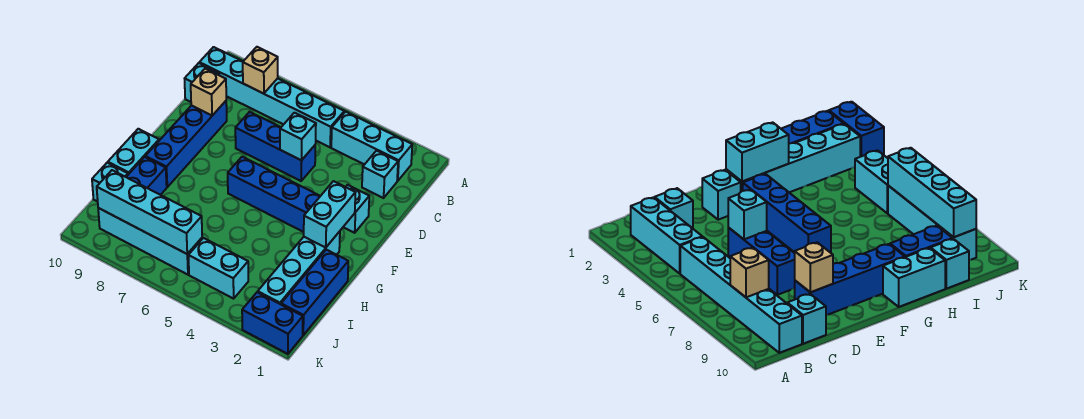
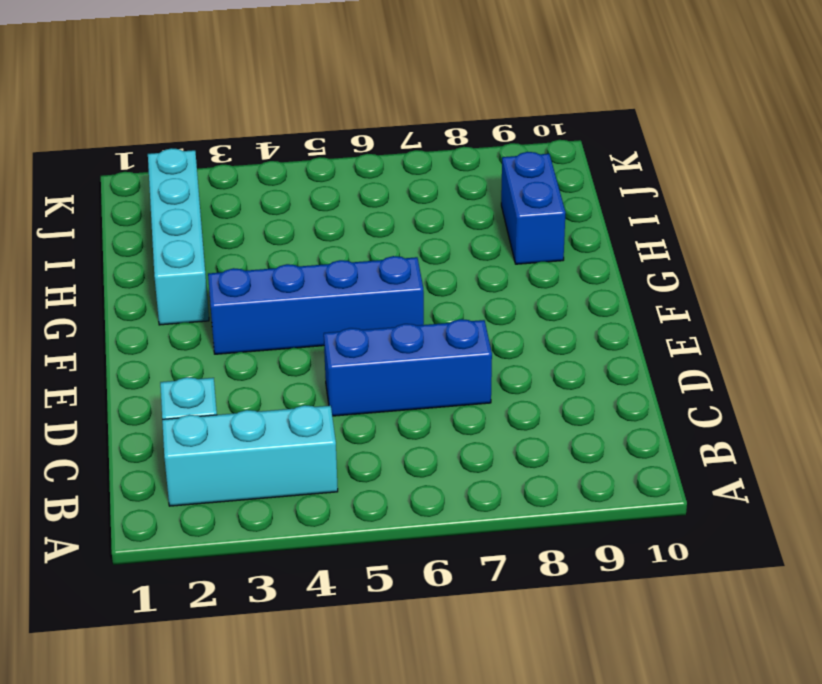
none -> cyan 1x6 brick [199,47,344,147]
none -> cyan 1x1 brick [185,63,219,102]
none -> blue 1x4 brick [145,101,227,187]

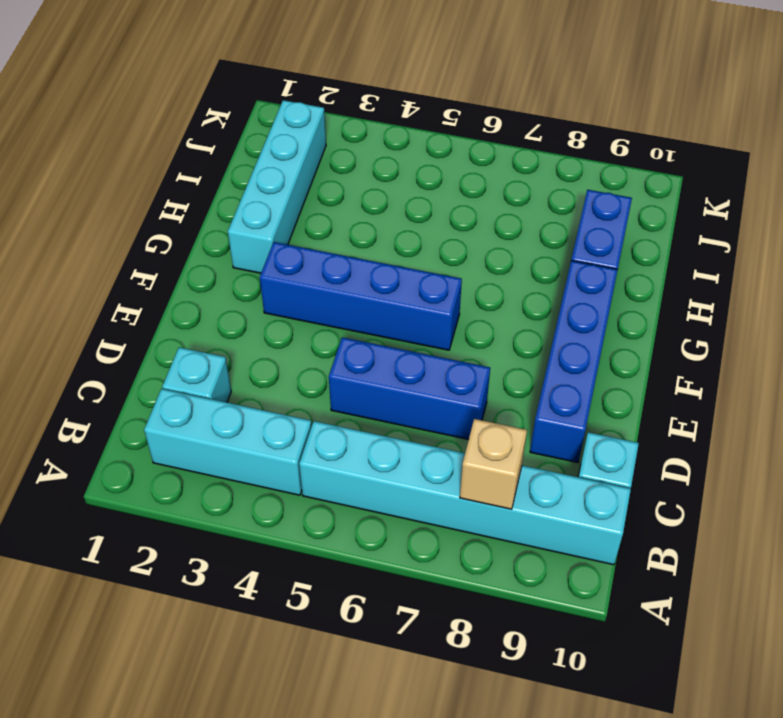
none -> cyan 1x1 brick [344,185,369,233]
none -> cyan 1x2 brick [108,129,159,175]
none -> blue 1x3 brick [281,250,348,335]

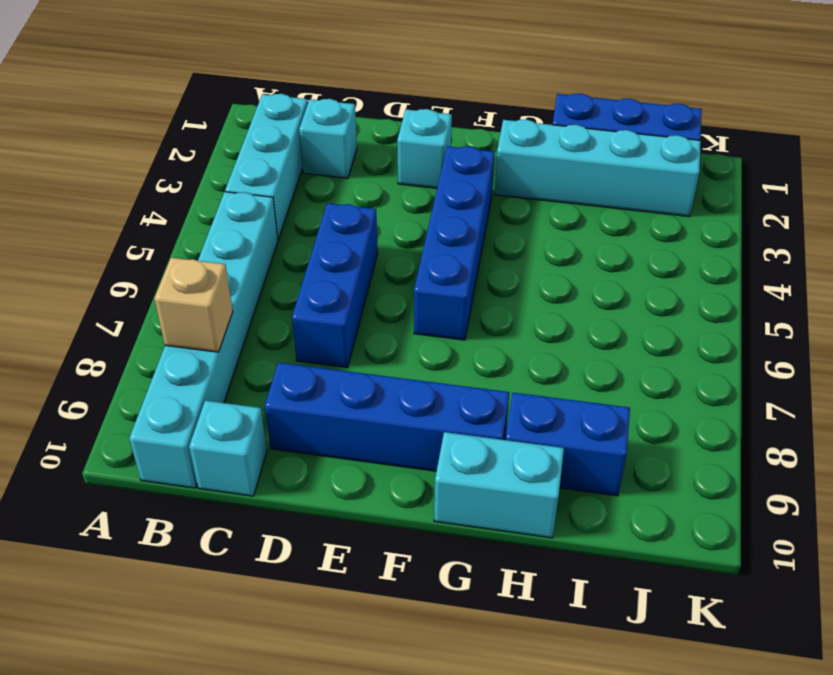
none -> cyan 1x1 brick [92,163,128,202]
none -> cyan 1x2 brick [188,238,248,299]
none -> cyan 1x4 brick [98,208,202,275]

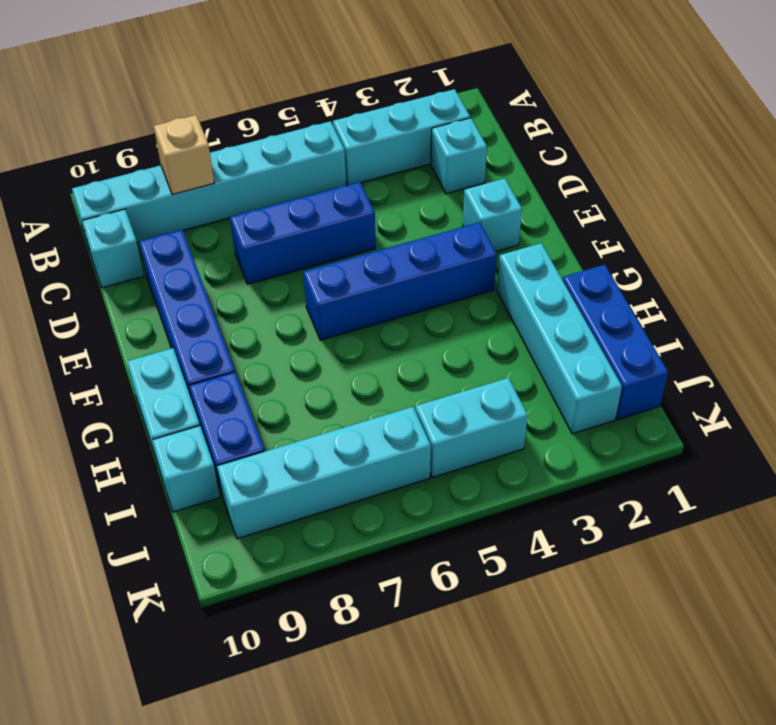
none -> blue 1x2 brick [242,292,303,354]
none -> cyan 1x1 brick [280,113,316,160]
none -> tan 1x1 brick [191,69,226,115]

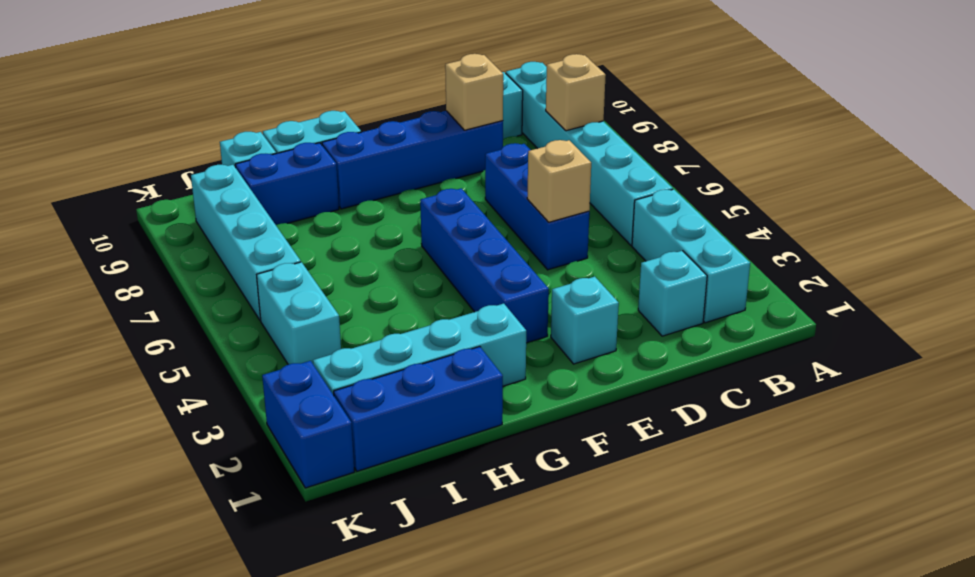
tan 1x1 brick [527,140,591,222] -> cyan 1x1 brick [280,113,316,160]
none -> cyan 1x2 brick [304,181,355,247]
none -> cyan 1x4 brick [97,170,202,254]

